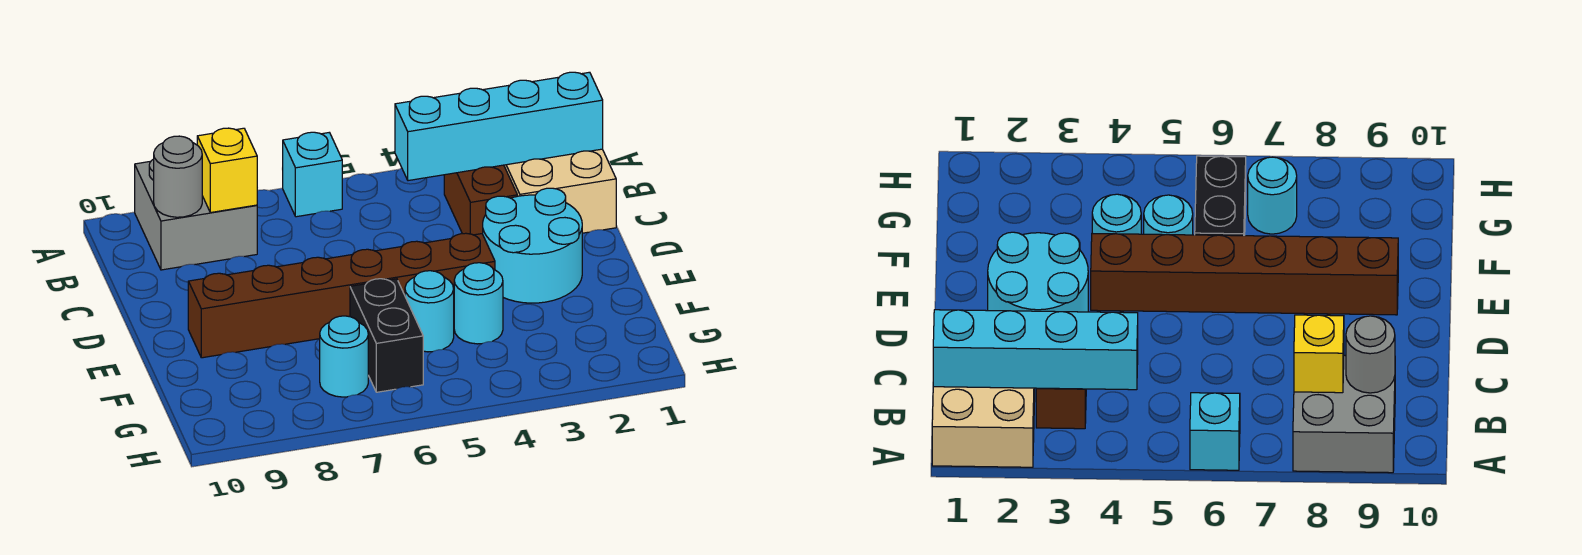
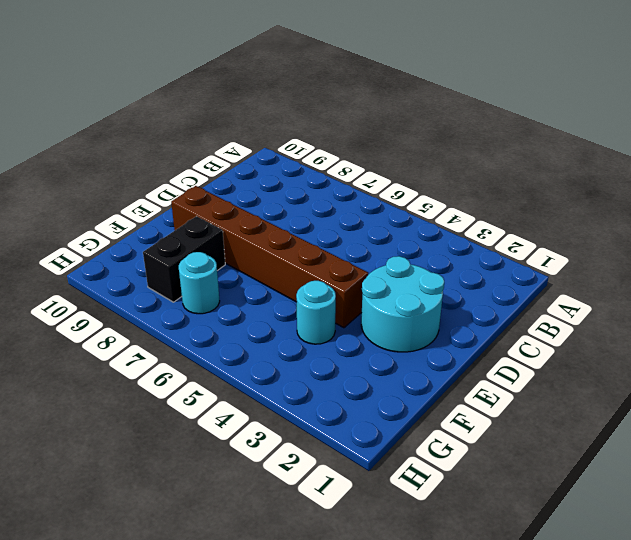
black 1x2 brick [143,216,225,302] -> black 1x2 brick moved to [350,279,423,392]
none -> tan 2x3 brick [504,149,616,233]
none -> cyan 1x1 brick [283,132,342,217]
none -> grey 2x2 brick [135,159,257,270]

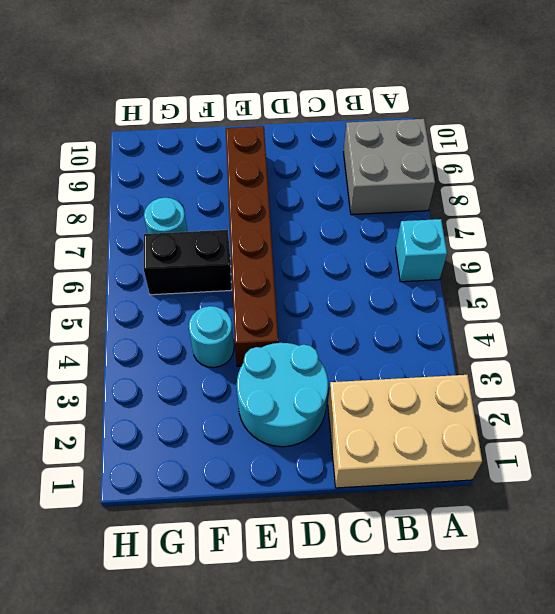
none -> brown 1x2 brick [444,165,517,235]
none -> cyan 1x1 round brick [405,271,454,352]
none -> cyan 1x4 brick [395,72,603,181]

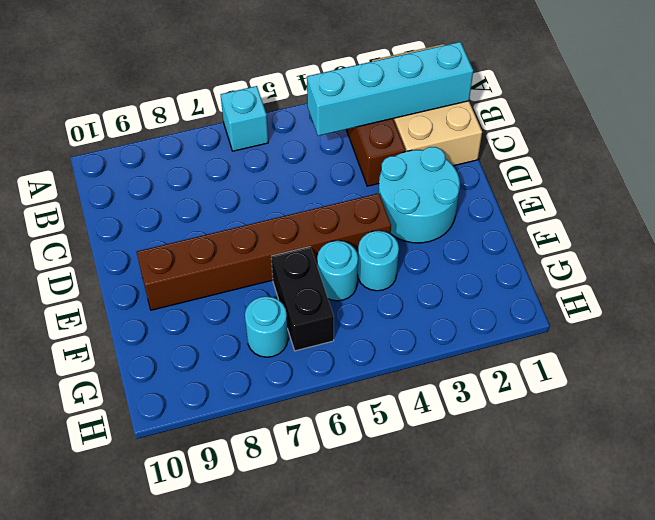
none -> grey 2x2 brick [135,159,257,270]
none -> yellow 1x1 brick [197,128,257,213]
none -> grey 1x1 round brick [154,136,202,217]

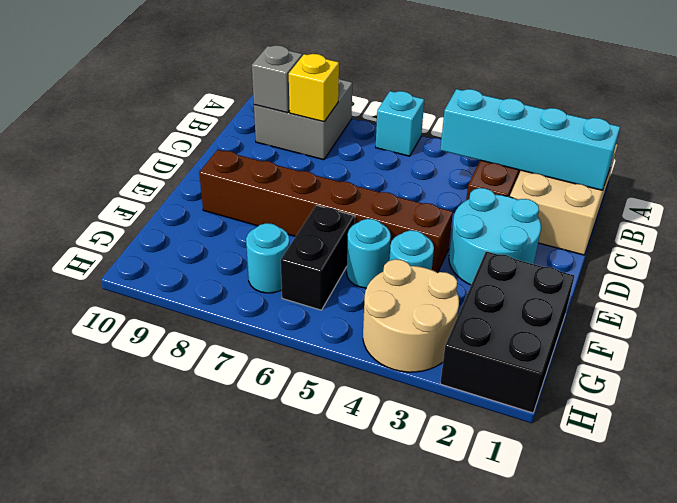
grey 1x1 brick [252,45,302,113] -> grey 1x1 round brick [154,136,202,217]
black 2x3 brick [440,251,574,413] -> none
tan 2x2 round brick [363,259,459,372] -> none

